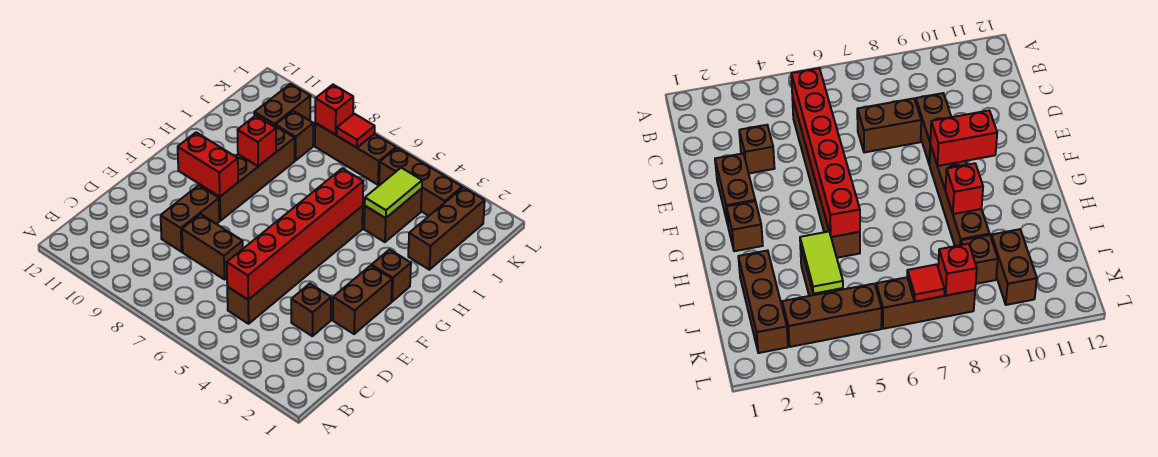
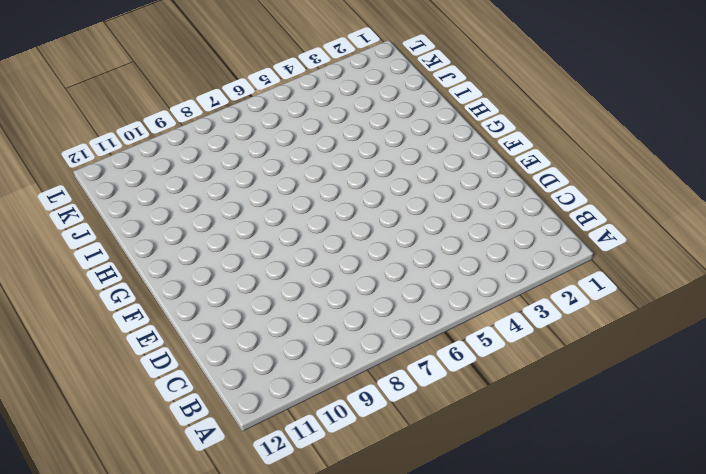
none -> brown 1x6 brick [227,206,363,324]
none -> brown 1x1 brick [291,284,331,336]
none -> brown 1x2 brick [182,214,243,279]

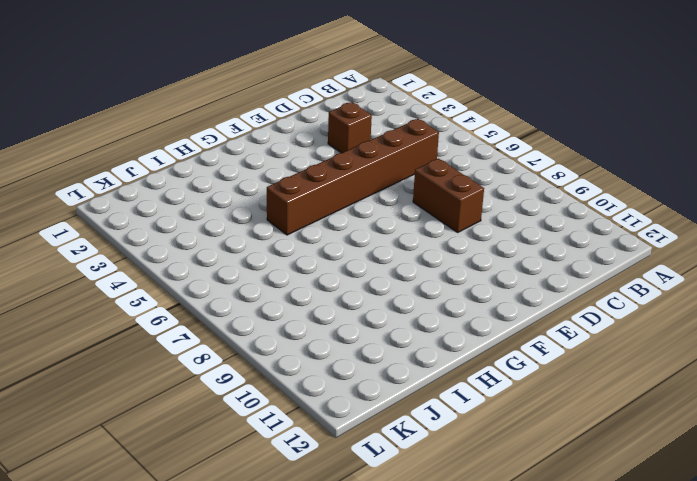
none -> brown 1x2 brick [161,185,219,252]
none -> brown 1x2 brick [333,265,392,334]
none -> brown 1x4 brick [200,125,295,221]

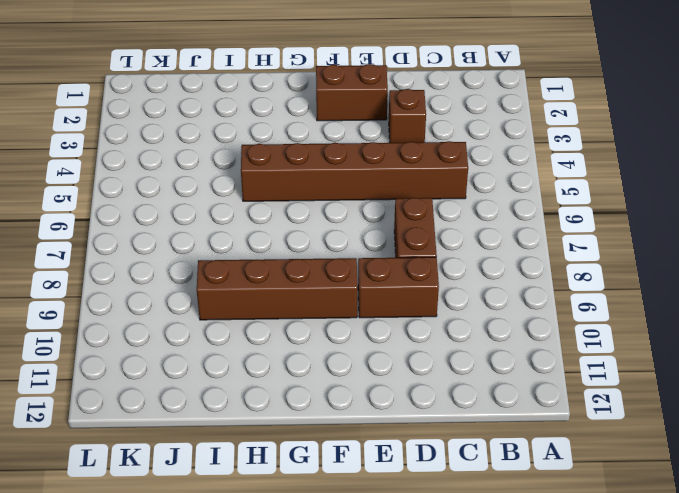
none -> brown 1x1 brick [372,250,411,302]
none -> brown 1x3 brick [408,187,485,270]
none -> brown 1x2 brick [364,189,422,242]

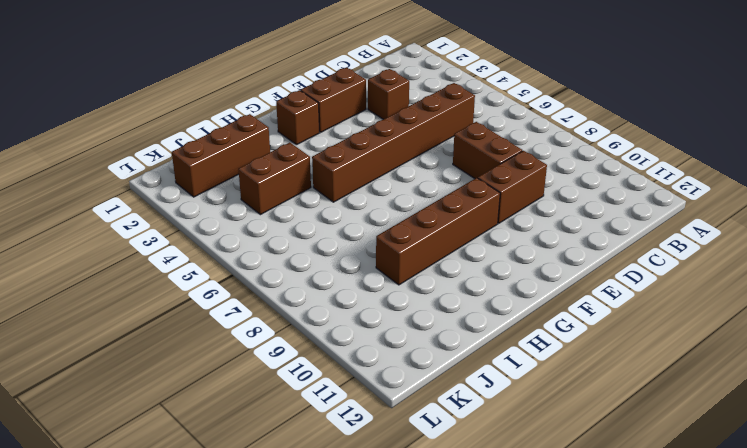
none -> brown 1x1 brick [275,111,313,161]
none -> brown 1x2 brick [254,84,311,126]
none -> brown 1x3 brick [379,148,462,216]

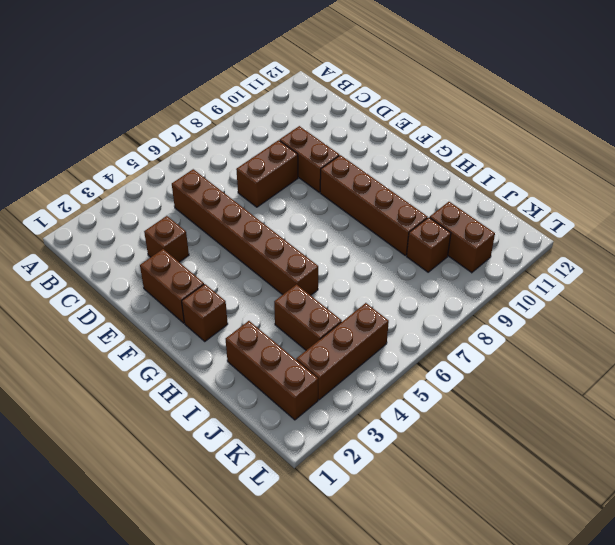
none -> brown 1x3 brick [315,123,396,185]
none -> red 1x6 brick [227,168,363,300]
none -> red 1x2 brick [178,132,238,197]

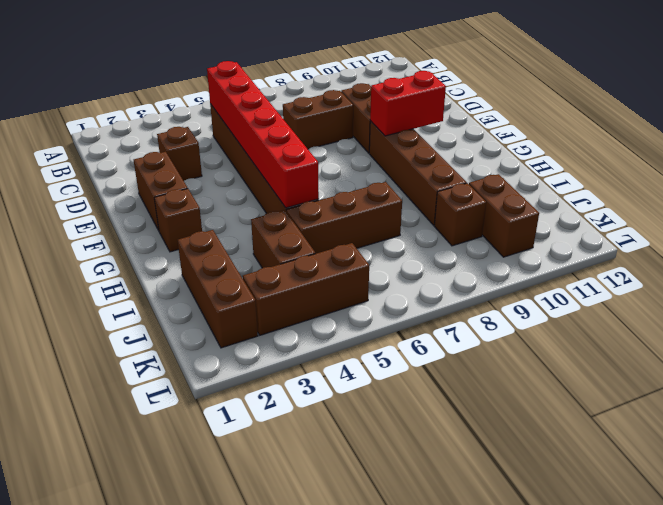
brown 1x3 brick [287,182,402,254] -> brown 1x3 brick moved to [315,123,396,185]
none -> red 1x1 brick [238,116,276,166]
none -> lime 1x2 tile [365,168,422,218]
none -> red 1x1 tile [337,114,375,148]

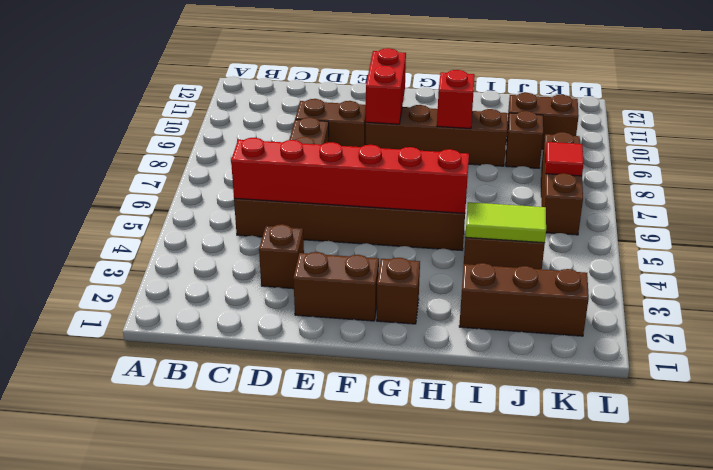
none -> brown 1x3 brick [379,148,462,216]
none -> red 1x1 brick [315,85,353,135]

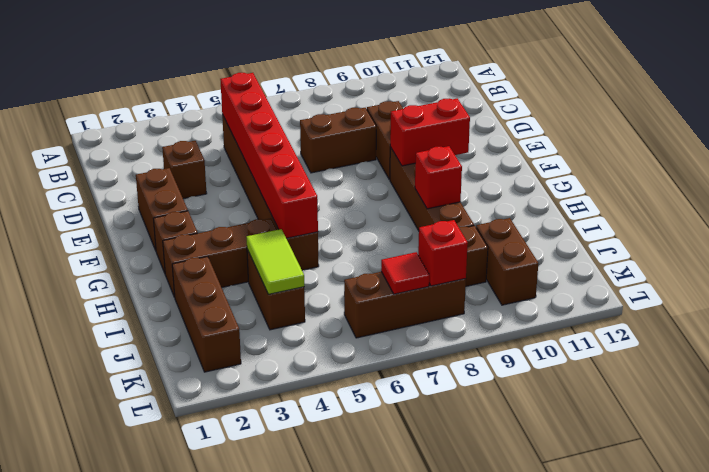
brown 1x3 brick [163,218,277,297] -> brown 1x3 brick moved to [379,148,462,216]

